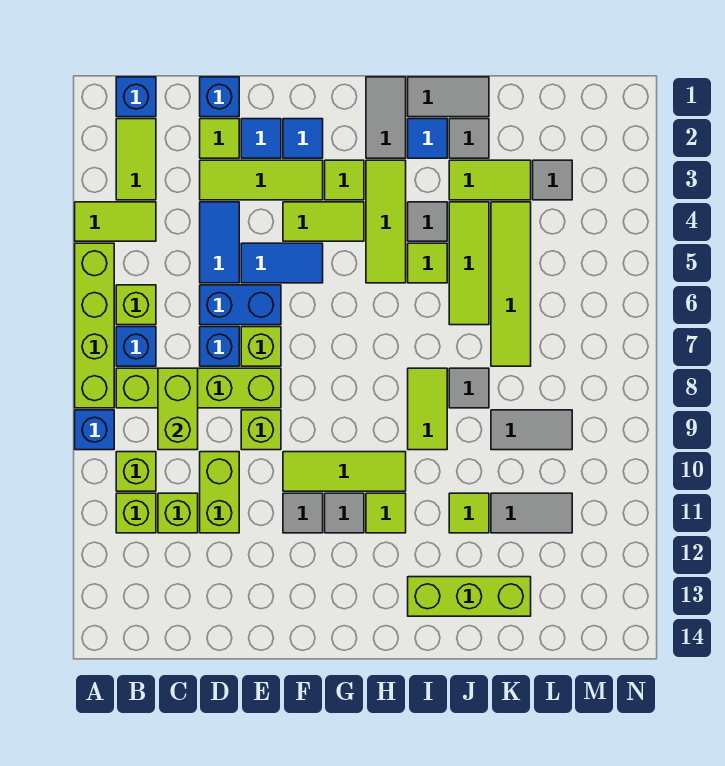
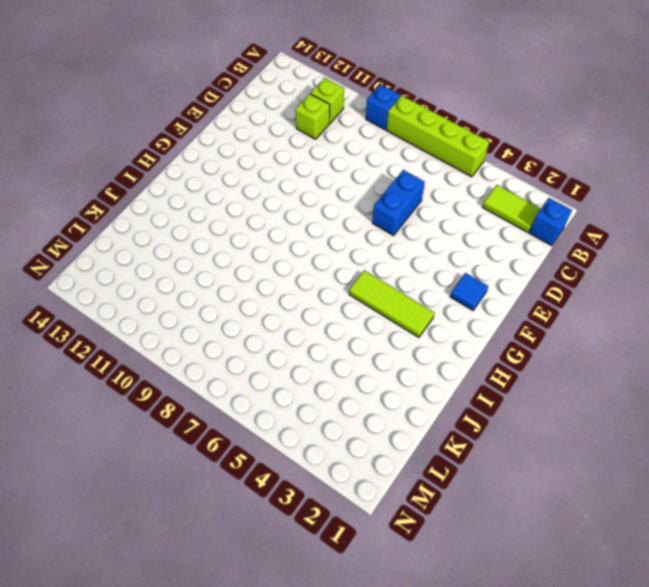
none -> lime 1x2 tile [75,202,156,241]
none -> lime 1x1 brick [116,285,156,325]
none -> blue 1x1 brick [116,327,156,366]
none -> lime 1x4 brick [116,368,281,408]

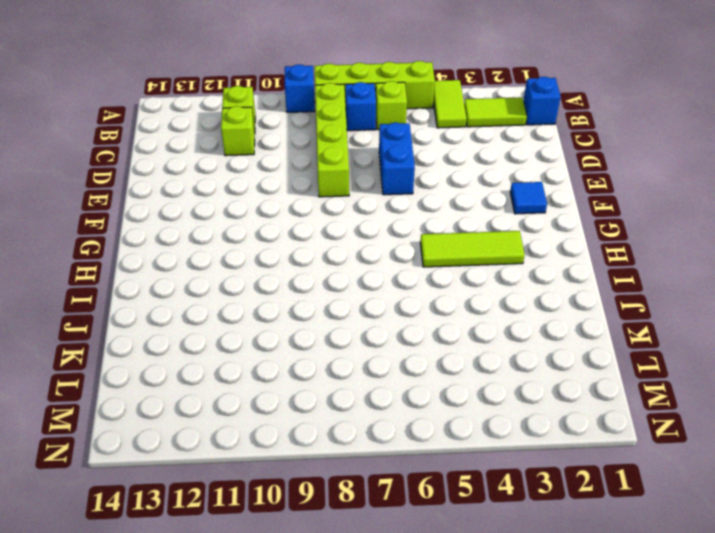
none -> lime 1x1 brick [116,452,156,491]
none -> blue 1x1 brick [200,77,239,117]
none -> lime 1x1 tile [200,119,239,158]
none -> lime 1x3 tile [200,160,323,200]

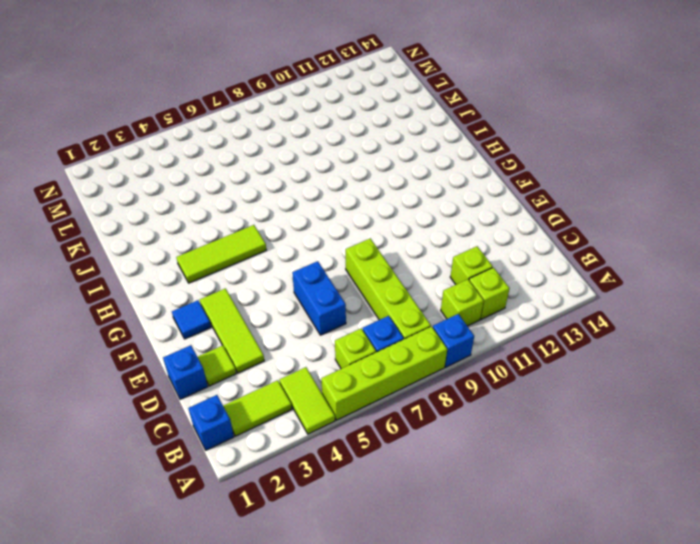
none -> blue 1x2 tile [200,202,239,283]
none -> blue 1x1 brick [200,327,239,366]
none -> lime 1x2 brick [200,452,239,533]
none -> blue 1x1 tile [241,119,281,158]

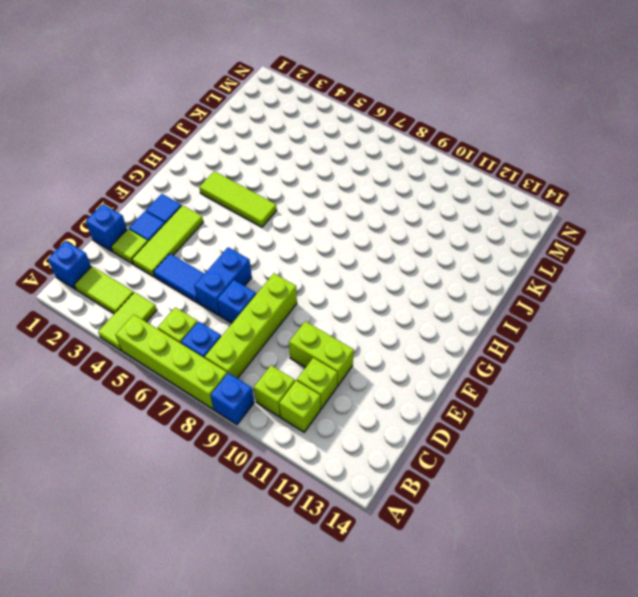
none -> blue 1x2 tile [241,243,323,283]
none -> lime 1x1 brick [241,327,281,366]
none -> lime 1x1 brick [241,410,281,450]
none -> lime 1x2 tile [283,202,364,241]

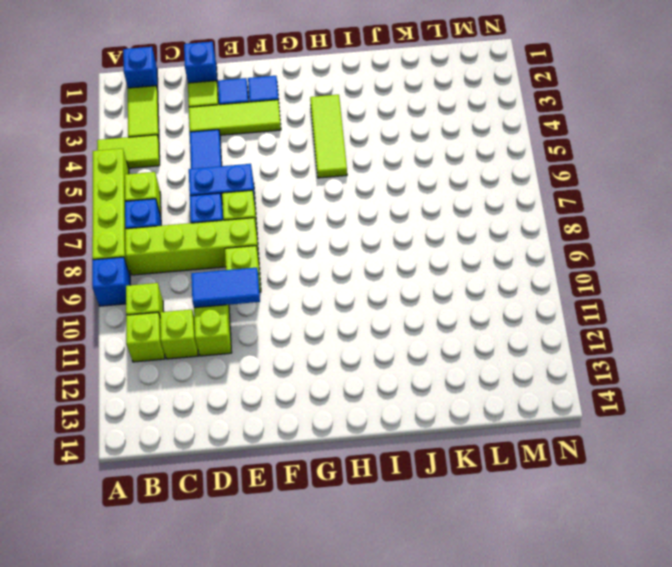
blue 1x2 tile [191,268,260,308] -> blue 1x2 tile moved to [241,243,323,283]
none -> lime 1x2 tile [283,202,364,241]
none -> lime 1x3 tile [283,452,406,491]
none -> grey 1x1 tile [283,493,323,533]
none -> lime 1x1 tile [325,160,364,200]

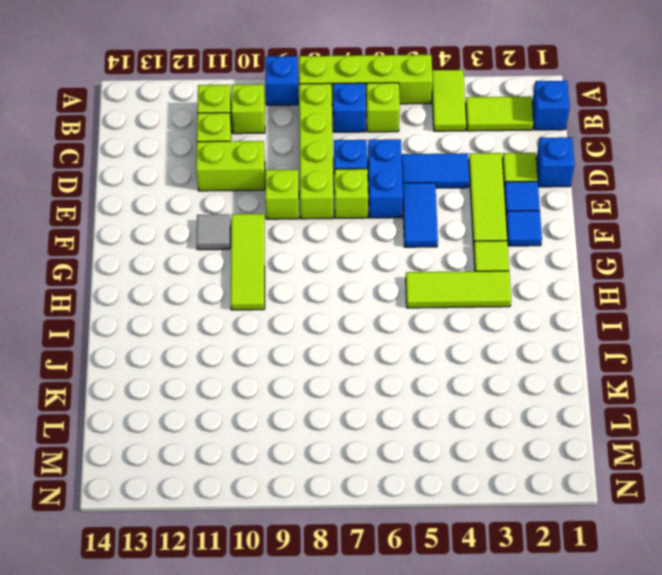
none -> lime 1x2 tile [283,202,364,241]
none -> grey 1x1 tile [325,493,364,533]
none -> grey 1x2 tile [366,77,406,158]
none -> lime 1x1 tile [366,493,406,533]

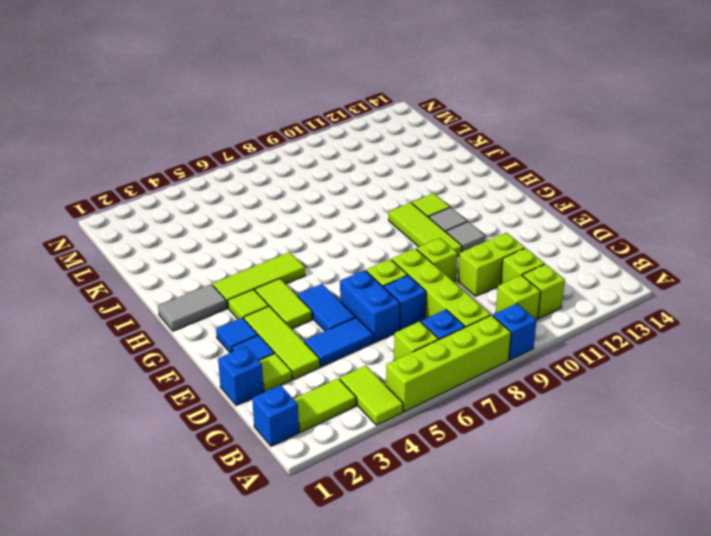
none -> grey 1x2 tile [408,77,489,117]
none -> blue 1x1 tile [408,119,447,158]
none -> grey 1x1 tile [408,202,447,241]
none -> lime 1x1 tile [408,243,447,283]

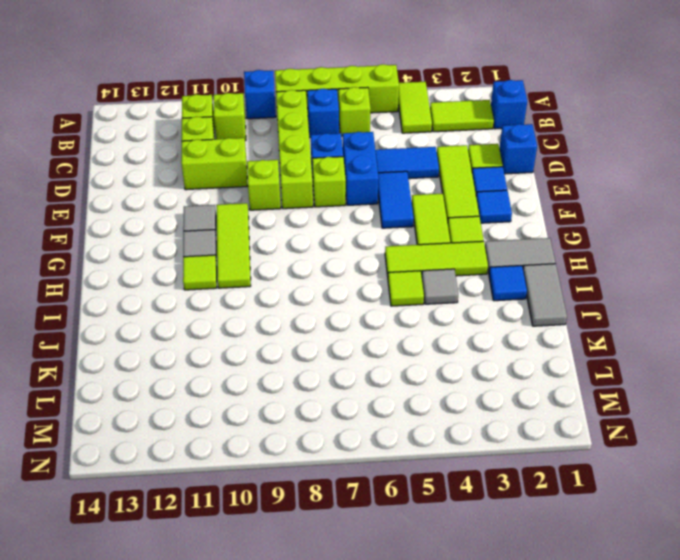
none -> lime 1x2 tile [408,368,447,450]
none -> lime 1x3 brick [408,577,531,616]
none -> grey 1x1 tile [449,119,489,158]
none -> lime 1x2 tile [449,160,531,200]

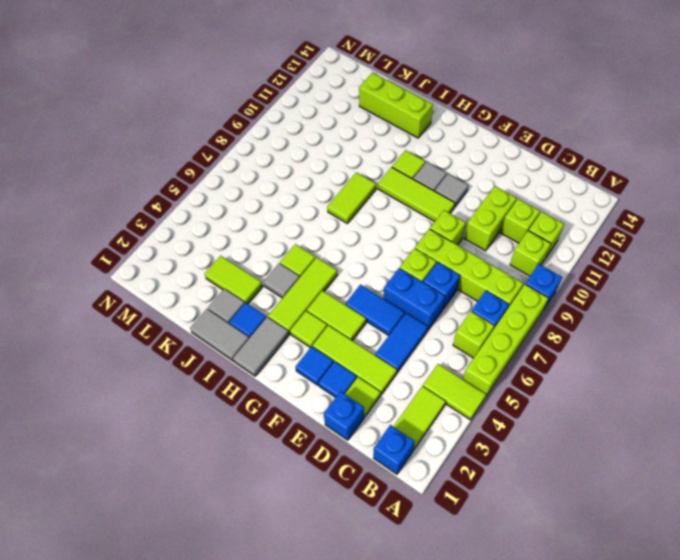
none -> lime 1x3 tile [449,202,489,325]
none -> grey 1x1 tile [449,368,489,408]
none -> lime 1x1 tile [449,493,489,533]
none -> lime 1x4 tile [491,202,531,366]

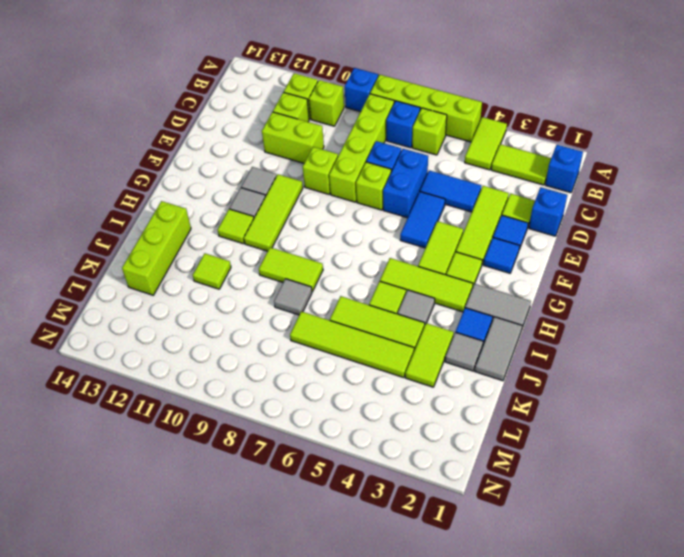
none -> grey 1x2 tile [491,410,572,450]
none -> grey 1x2 tile [491,493,572,533]
none -> grey 1x1 tile [533,160,572,200]
none -> lime 1x2 brick [158,368,198,450]

